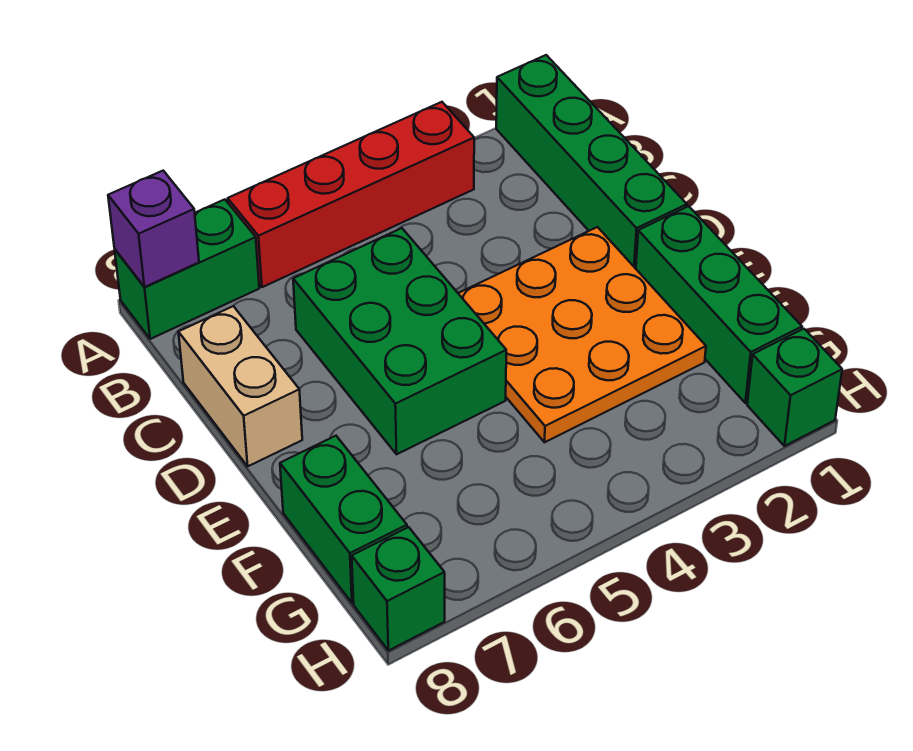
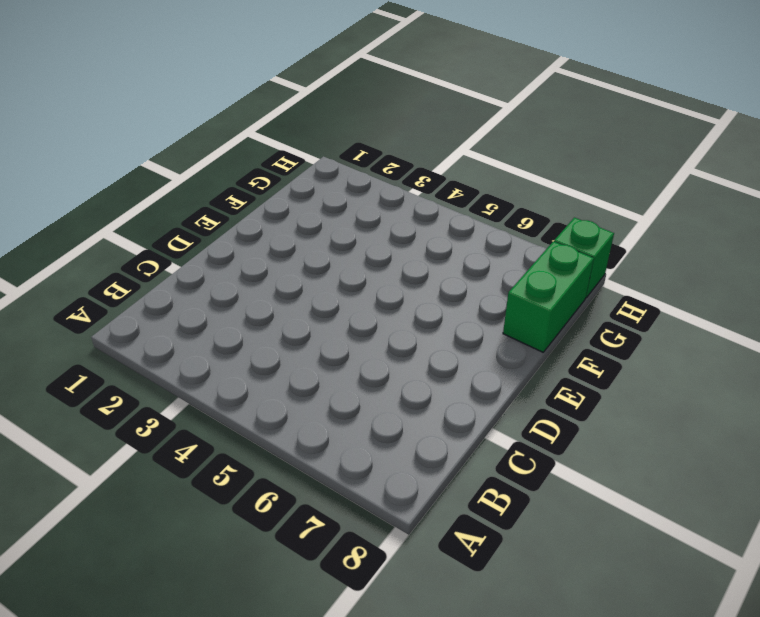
none -> green 1x4 brick [496,55,687,269]
none -> red 1x4 brick [228,102,474,287]

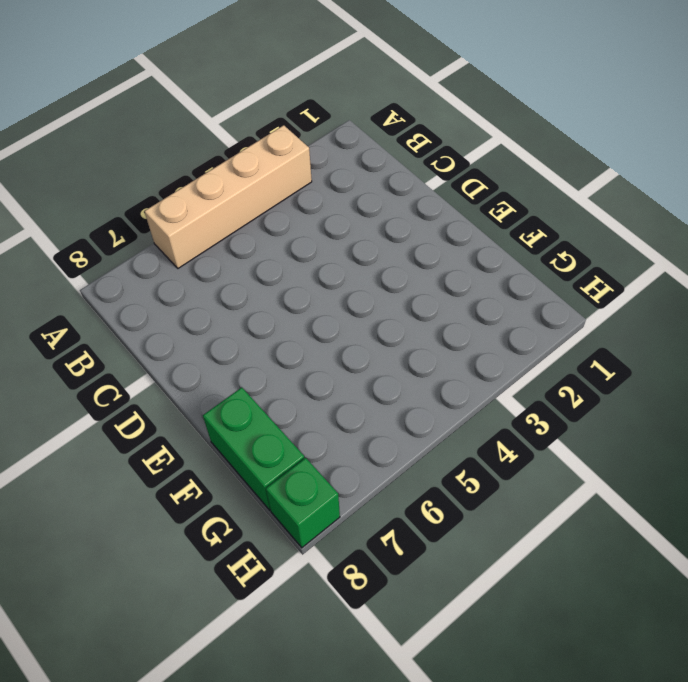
tan 1x4 brick [145,125,312,268] -> red 1x4 brick [228,102,474,287]
none -> green 1x4 brick [496,55,687,269]
none -> green 1x2 brick [115,199,259,339]

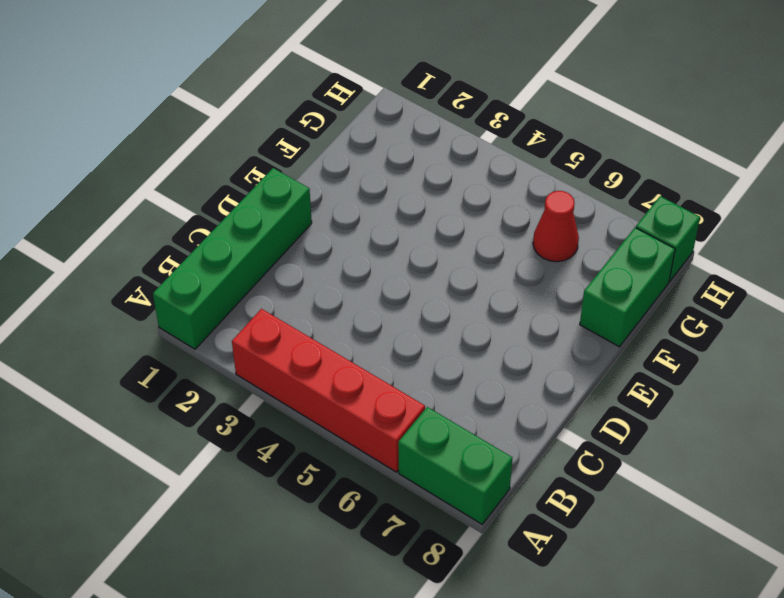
red 1x1 cone [533,191,579,262] -> none
none -> green 2x3 brick [293,228,506,454]
none -> tan 1x2 brick [179,306,302,466]

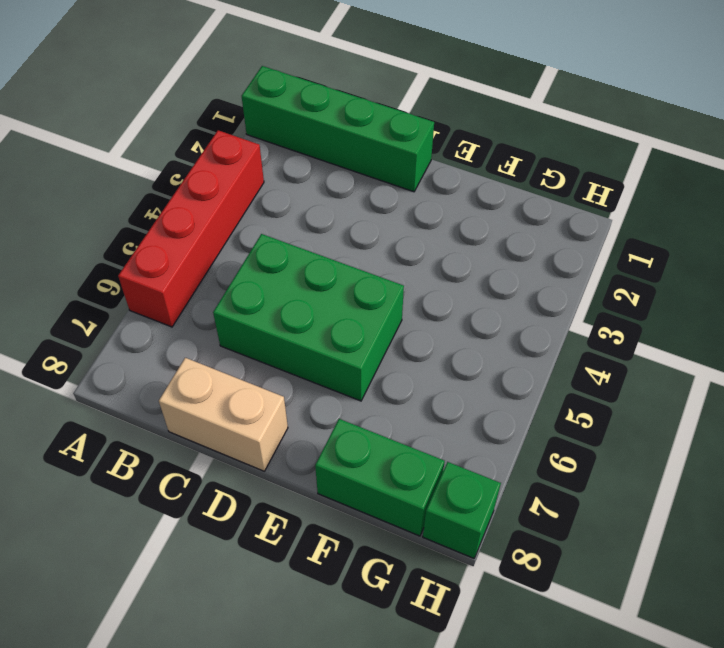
none -> green 1x2 brick [115,199,259,339]
none -> orange 3x3 plate [458,227,706,442]

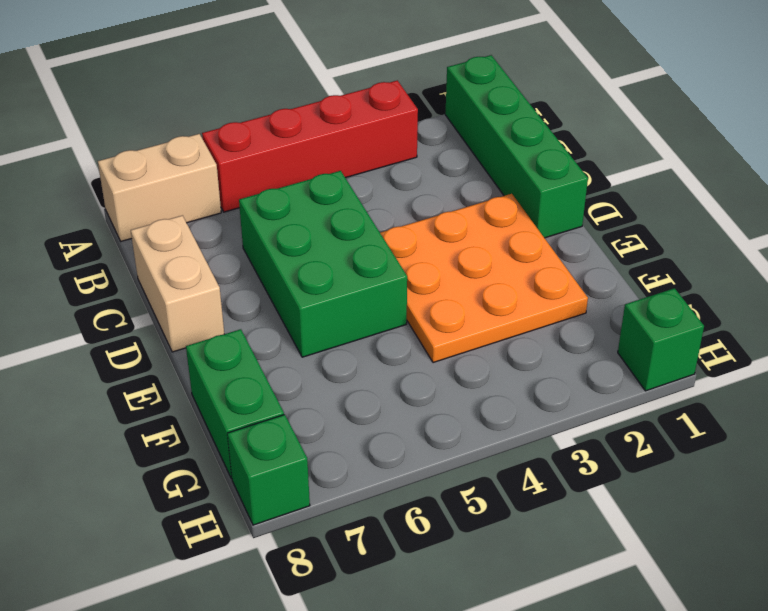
tan 1x2 brick [98,134,221,241] -> green 1x2 brick [115,199,259,339]
none -> green 1x3 brick [636,206,802,403]
none -> purple 1x1 brick [108,171,199,287]

